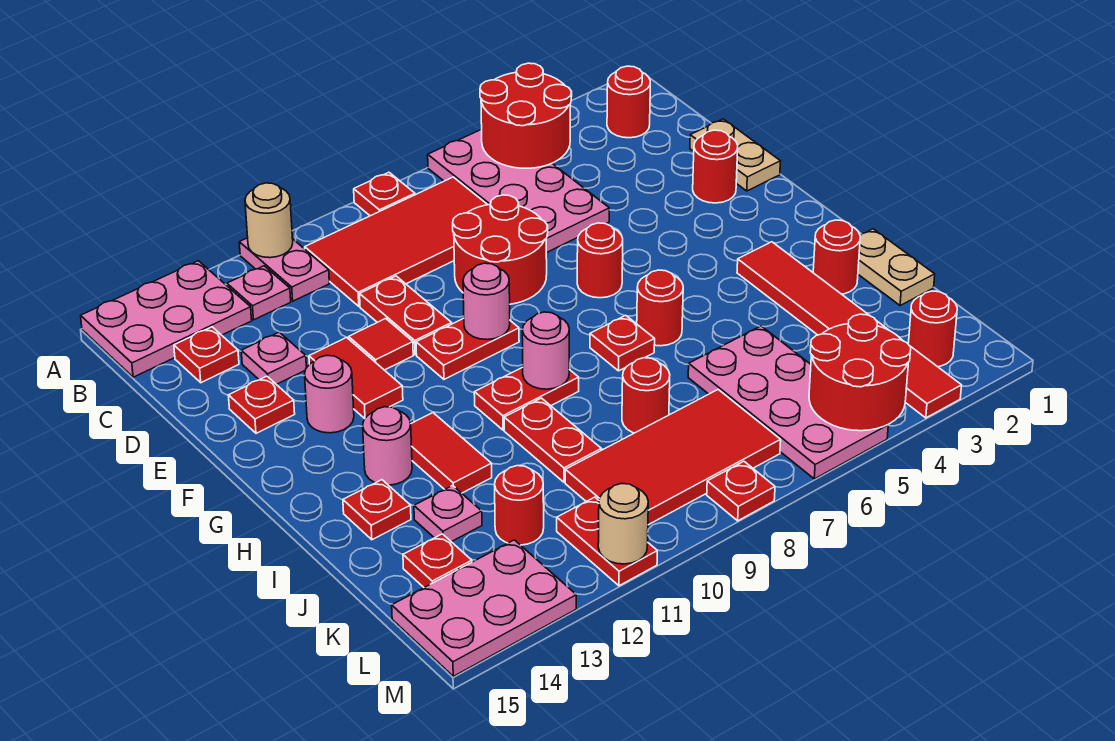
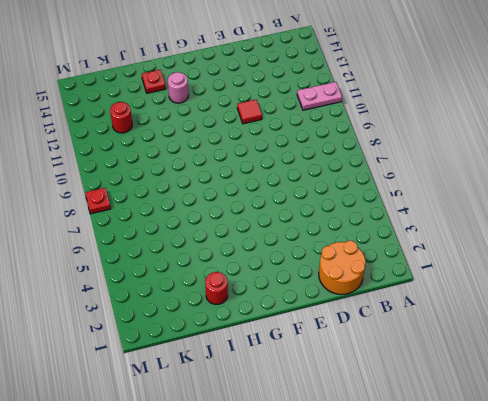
orange 2x2 round brick [319,241,366,294] -> tan 1x2 plate [690,119,780,191]
none -> pink 2x4 plate [428,129,609,253]
none -> red 1x1 plate [354,172,415,216]
none -> pink 2x3 plate [81,261,252,377]
none -> red 1x1 round brick [607,66,650,138]

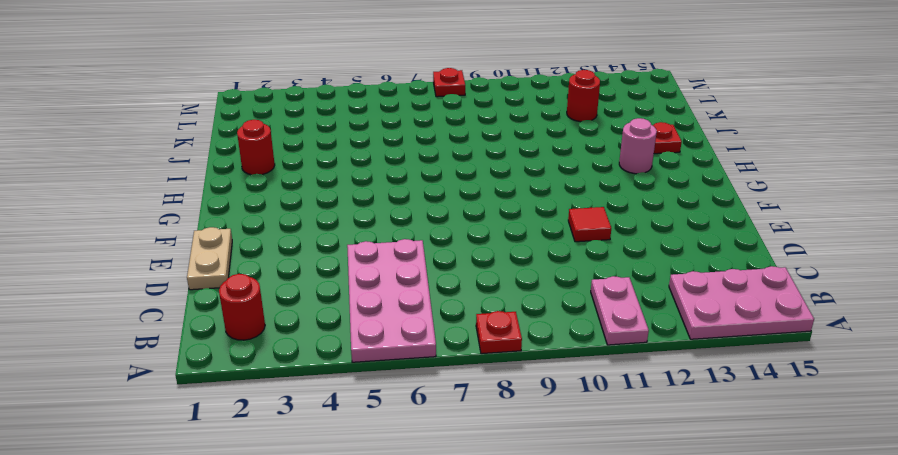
none -> red 2x4 tile [305,177,488,306]
none -> pink 1x1 plate [227,266,291,320]
none -> red 1x1 plate [174,327,239,383]
none -> red 2x2 round brick [453,195,548,304]

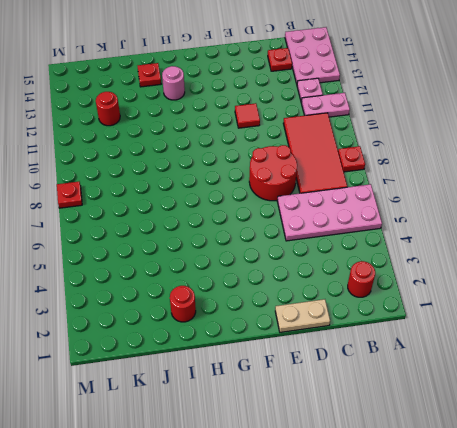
none -> red 1x2 plate [360,276,452,355]
none -> pink 1x1 plate [241,332,306,384]
none -> red 1x1 round brick [693,130,738,203]
none -> red 1x2 tile [309,337,403,419]

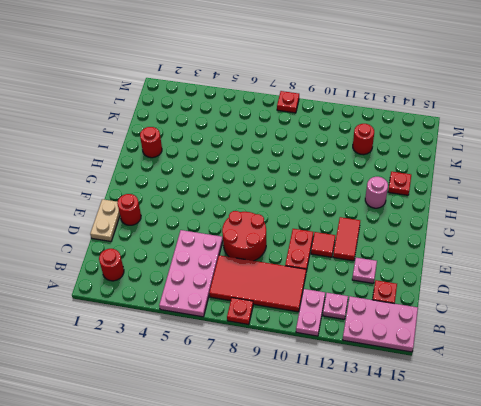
none -> red 1x1 plate [228,376,295,433]
none -> red 1x1 round brick [577,223,623,298]
none -> red 1x2 plate [416,318,519,379]
none -> pink 1x1 round brick [305,355,354,433]

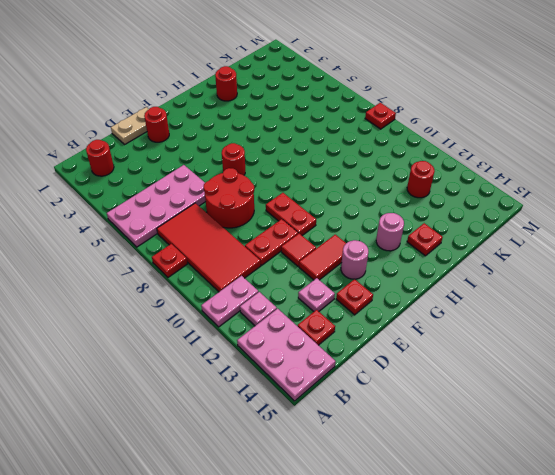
none -> red 1x6 tile [737,242,962,418]
none -> red 1x1 round brick [637,270,683,346]
none -> red 1x1 plate [590,315,655,371]
none -> red 1x2 plate [474,367,579,430]

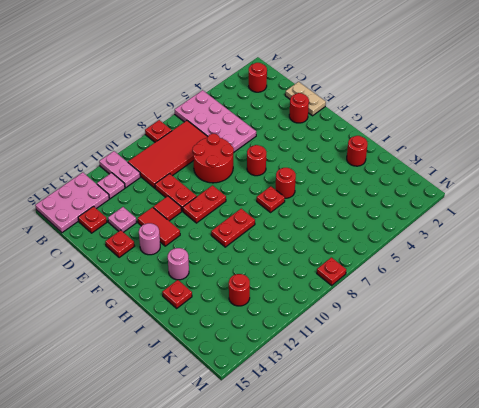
none -> red 1x6 tile [737,242,962,418]
none -> red 1x2 tile [411,413,492,493]
none -> tan 1x2 plate [858,229,935,306]
none -> red 1x2 plate [504,398,601,482]

